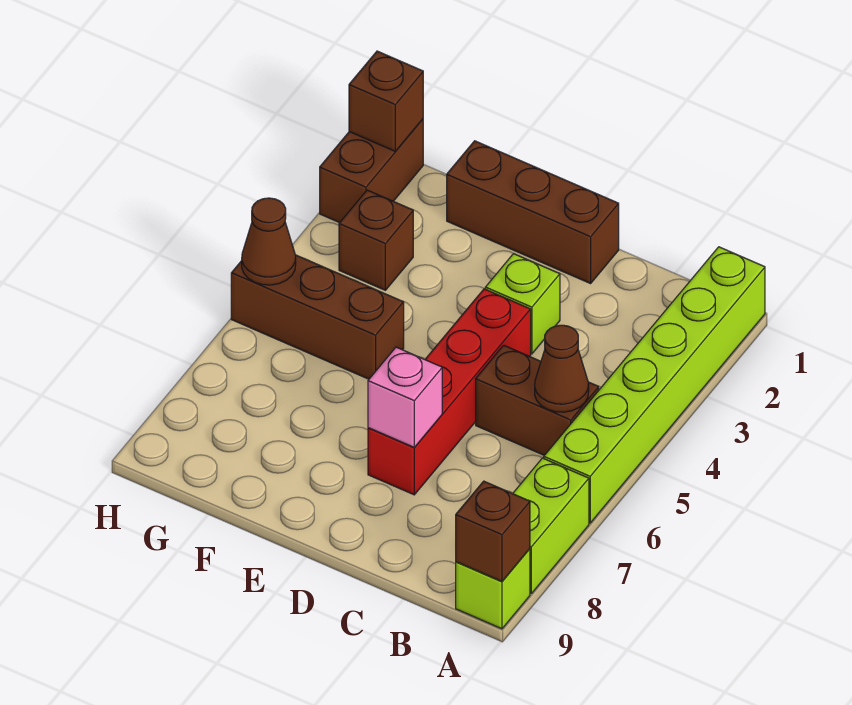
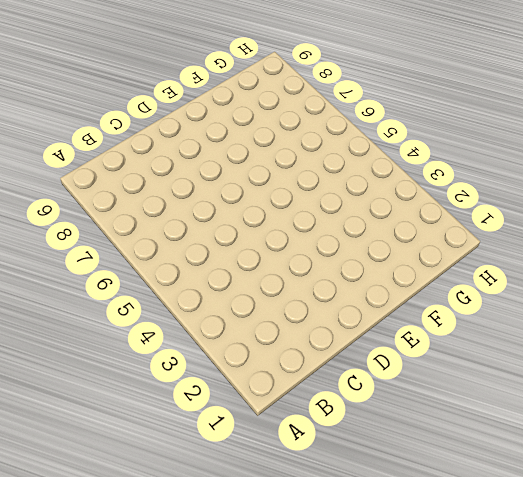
none -> lime 1x6 brick [544,247,765,523]
none -> lime 1x2 brick [513,458,589,593]
none -> lime 1x1 brick [456,549,530,629]

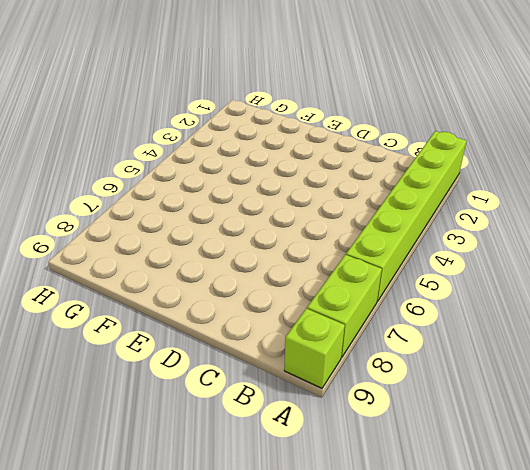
none -> brown 1x2 brick [476,345,599,455]
none -> brown 1x3 brick [447,141,619,283]
none -> lime 1x1 brick [485,254,560,354]

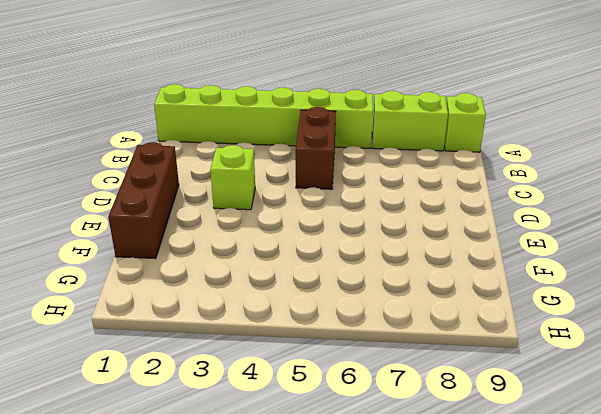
none -> red 1x4 brick [368,289,531,495]
none -> brown 1x3 brick [231,255,404,379]
none -> brown 1x1 brick [339,190,413,290]

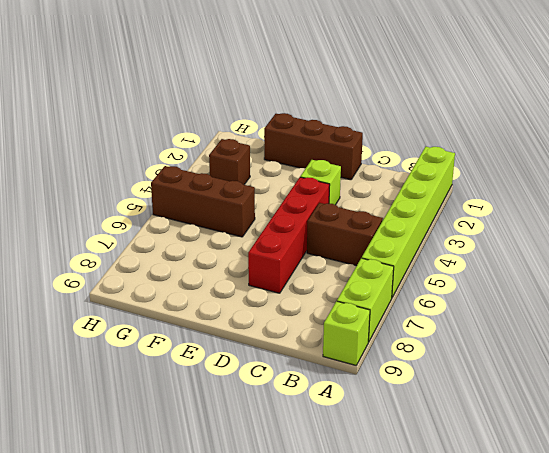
none -> brown 1x2 brick [320,119,423,223]
none -> brown 1x1 brick [456,481,530,581]
none -> brown 1x1 cone [535,325,589,412]

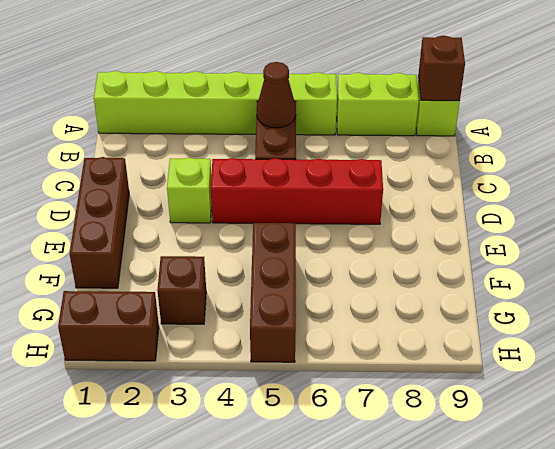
none -> pink 1x1 brick [368,347,442,447]
none -> brown 1x1 brick [349,51,423,151]
none -> brown 1x1 cone [242,198,296,285]

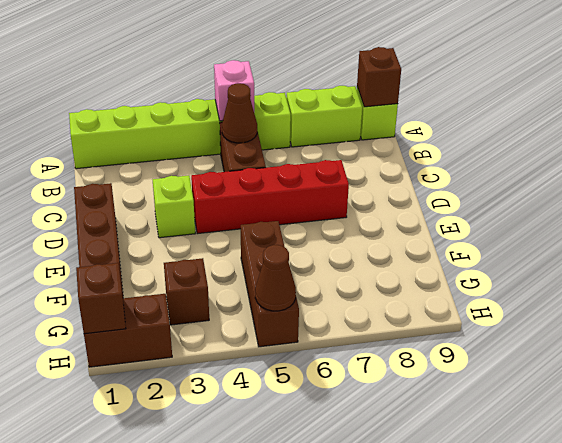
pink 1x1 brick [214,60,254,121] -> pink 1x1 brick moved to [368,347,442,447]

